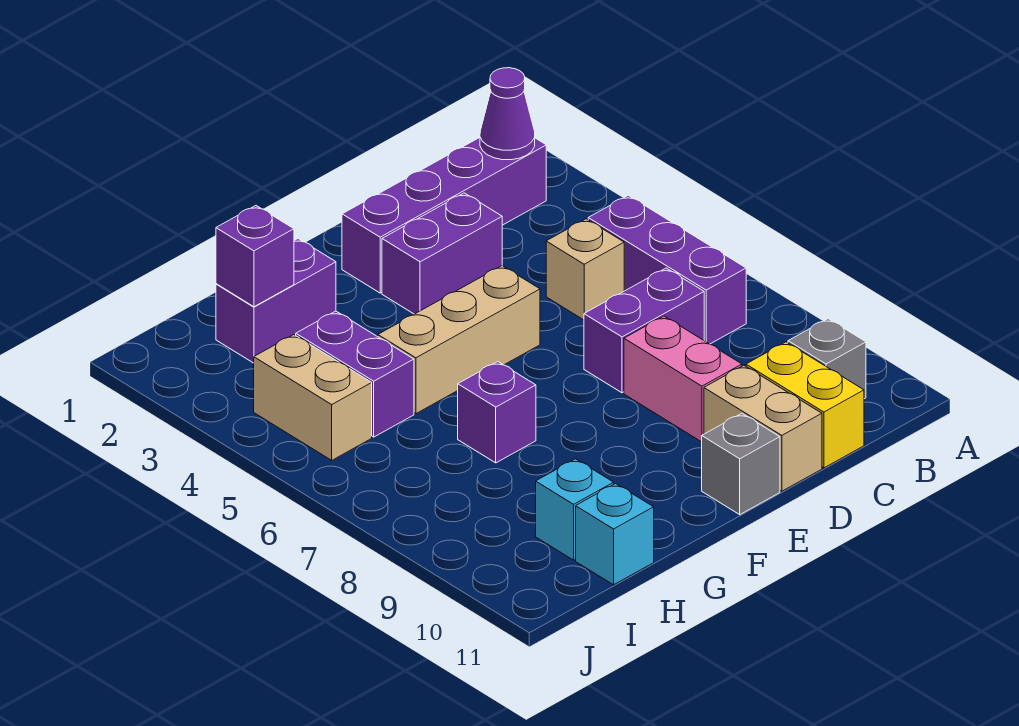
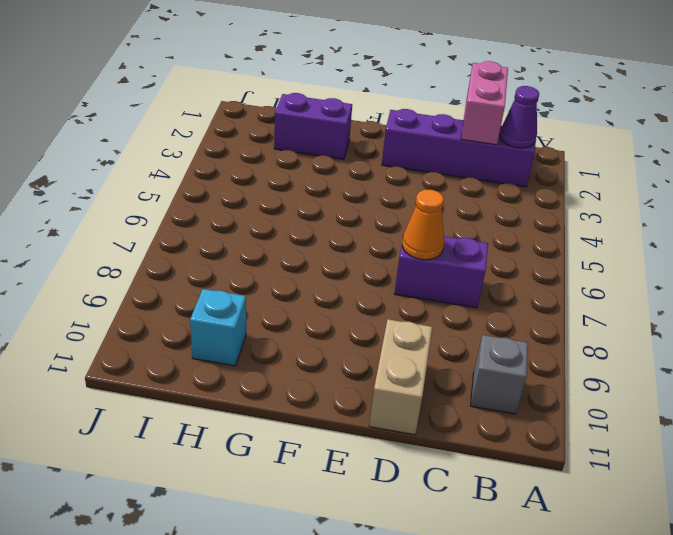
pink 1x2 brick [461,61,508,145] -> pink 1x2 brick moved to [624,316,742,442]
orange 1x1 cone [402,190,445,260] -> none
none -> purple 1x3 brick [588,195,746,344]
none -> tan 1x1 brick [546,219,624,320]
none -> yellow 1x2 brick [746,342,864,468]

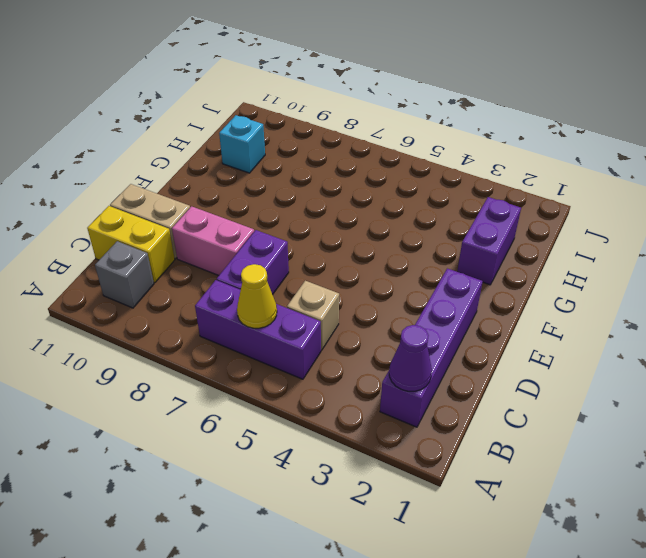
yellow 1x1 cone [237,264,277,328] -> none
none -> purple 1x2 brick [382,193,502,314]
none -> tan 1x3 brick [378,266,540,414]
none -> grey 1x1 brick [702,413,780,515]

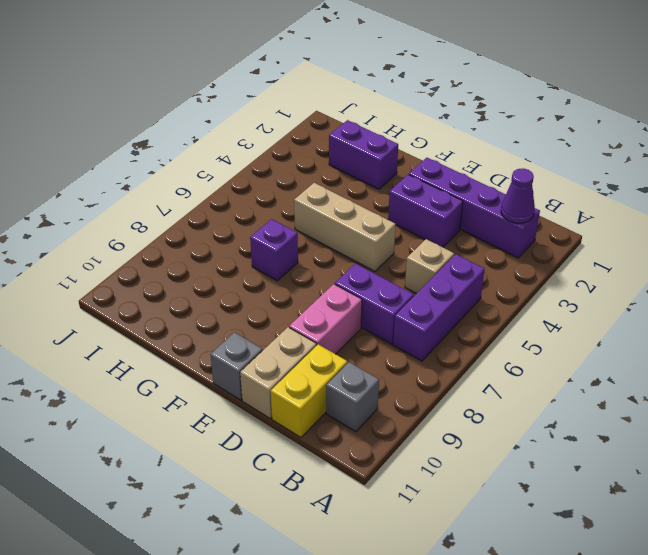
none -> purple 1x2 brick [296,311,414,437]
none -> cyan 1x1 brick [536,459,614,560]
none -> cyan 1x1 brick [576,484,654,585]

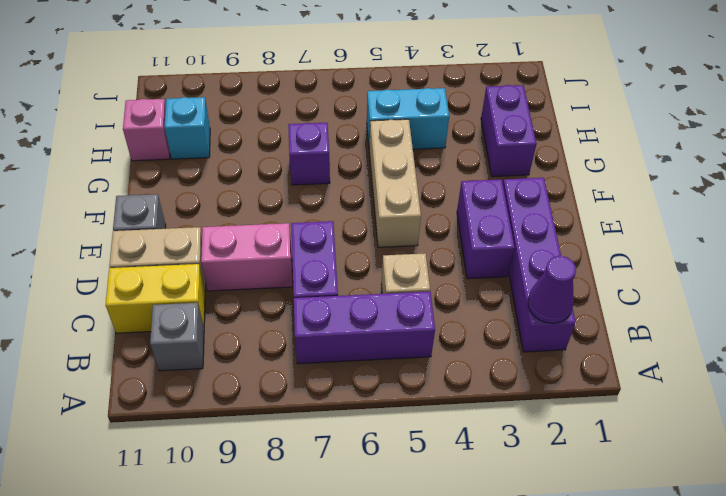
cyan 1x2 brick [367,88,449,149] -> purple 1x2 brick [296,311,414,437]
pink 1x1 brick [123,99,170,161] -> cyan 1x1 brick [576,484,654,585]
none -> tan 1x2 brick [254,335,372,460]
none -> purple 1x1 brick [216,206,294,307]

